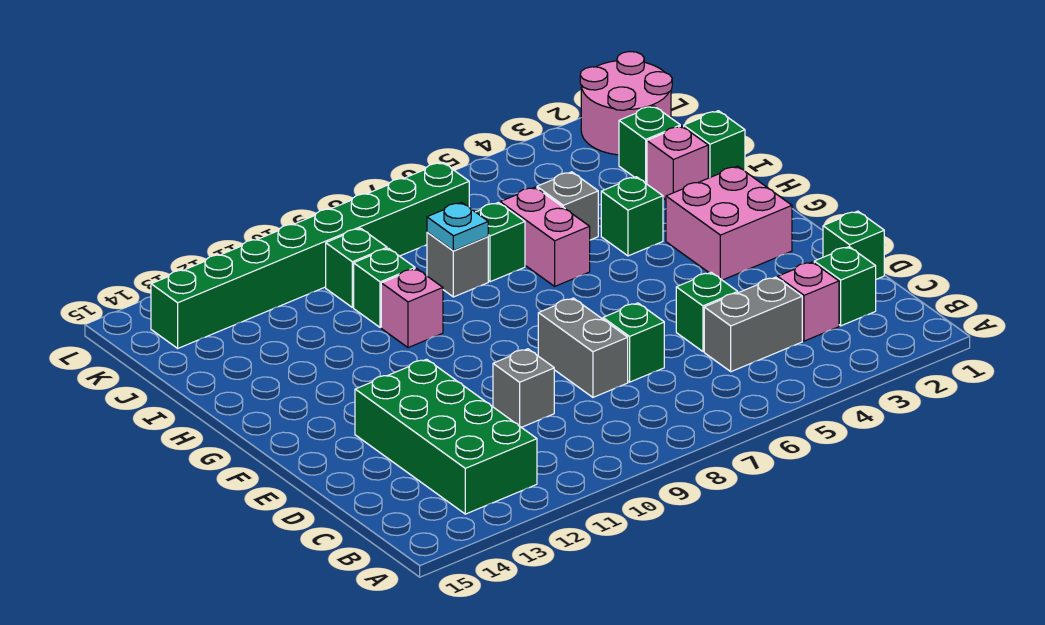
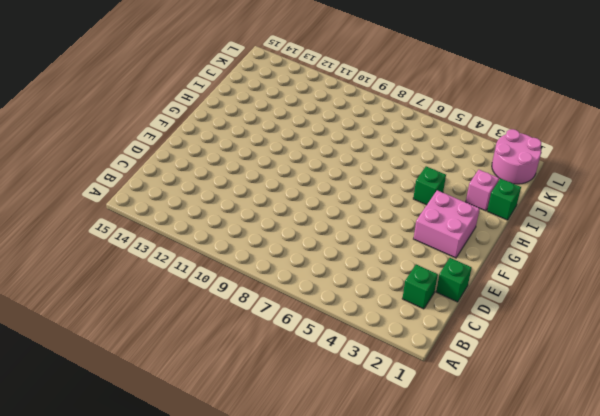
none -> green 2x4 brick [355,359,537,514]
none -> pink 1x1 brick [778,262,839,341]
none -> grey 1x2 brick [704,277,802,372]

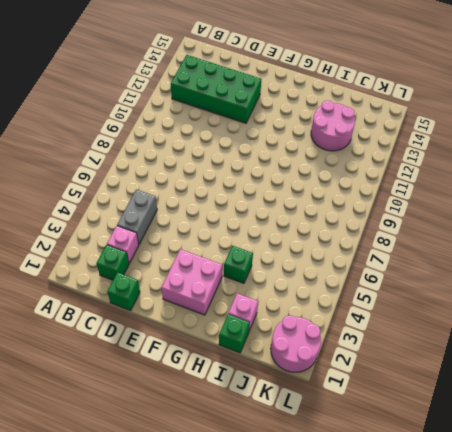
pink 2x2 round brick [311,101,355,151] -> none
none -> green 1x1 brick [676,272,738,351]
none -> green 1x1 brick [603,303,664,382]
none -> grey 1x2 brick [538,298,628,397]

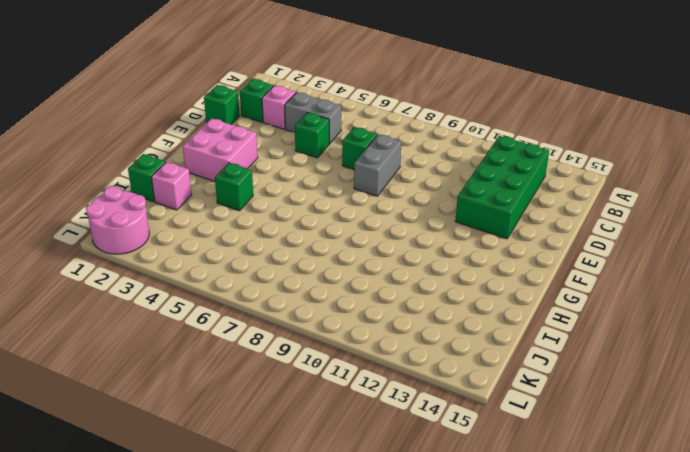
none -> grey 1x1 brick [493,349,554,427]
none -> pink 1x2 brick [500,187,590,286]
none -> pink 1x1 brick [381,268,443,348]

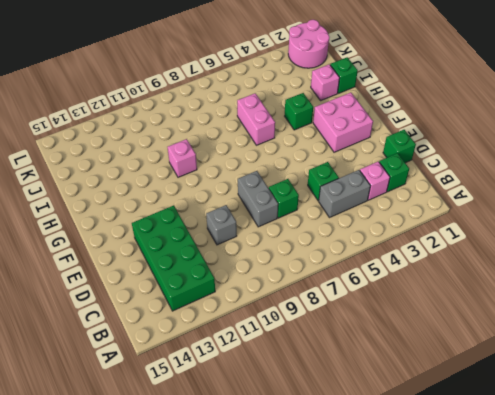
none -> grey 1x1 brick [537,172,598,240]
none -> green 1x1 brick [476,203,525,282]
none -> grey 1x1 brick [427,232,488,297]

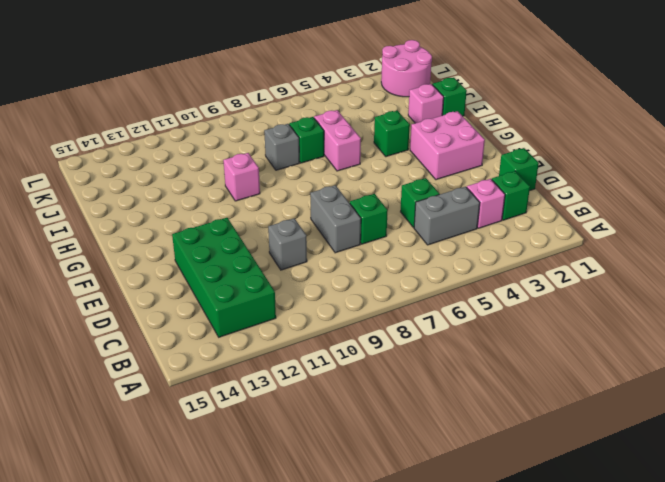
none -> grey 1x1 brick [537,172,598,240]
none -> green 1x1 brick [354,248,415,328]
none -> green 1x1 brick [619,106,680,184]

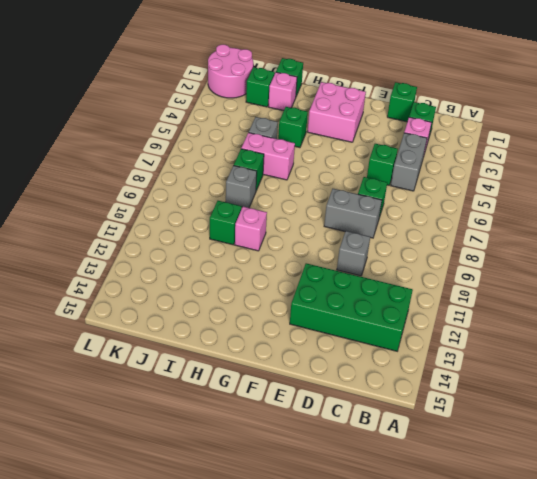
none -> green 1x1 brick [326,228,387,307]
none -> green 1x8 brick [151,162,469,348]
none -> cyan 1x1 plate [427,202,488,251]

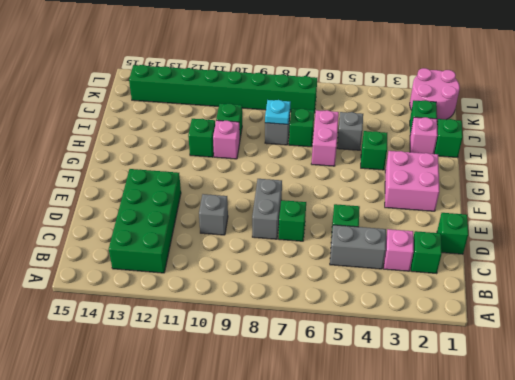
green 1x1 brick [188,119,215,157] -> green 1x1 brick moved to [326,228,387,307]

